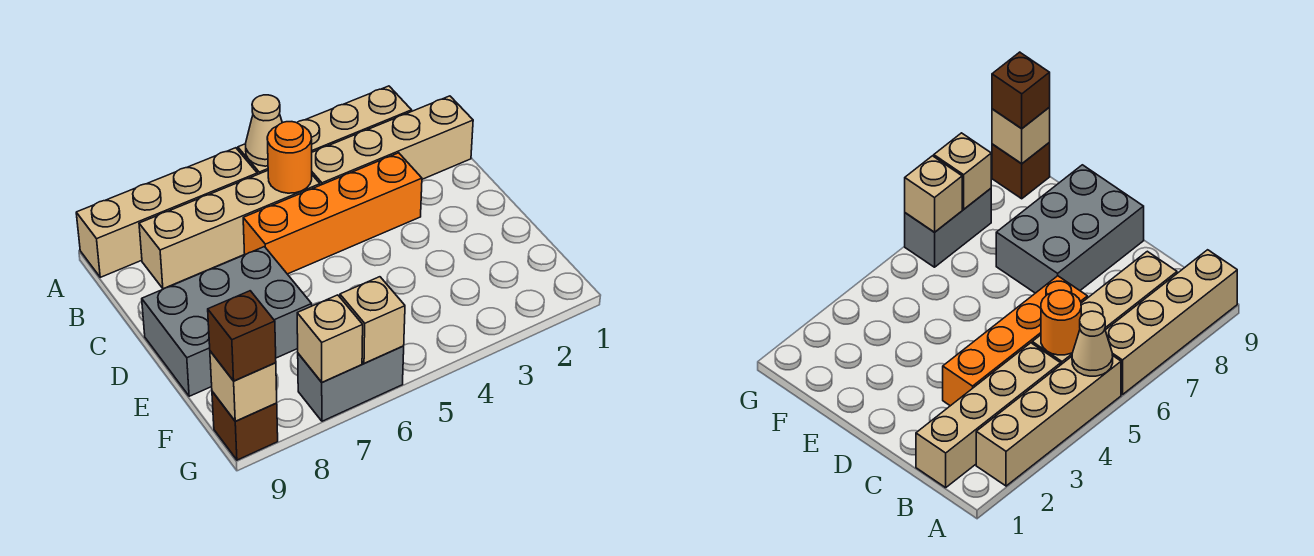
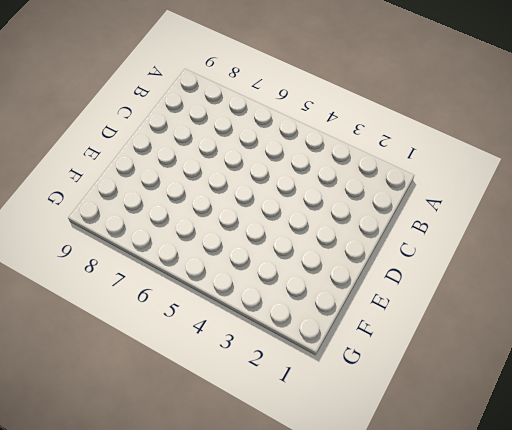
none -> tan 1x4 brick [238,86,412,175]
none -> tan 1x4 brick [76,148,257,277]
none -> tan 1x4 brick [312,96,473,185]

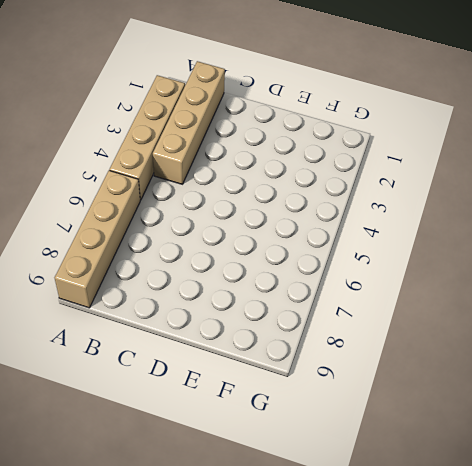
none -> tan 1x4 brick [139,171,320,289]
none -> orange 1x4 brick [243,153,422,274]
none -> grey 2x3 brick [142,247,312,396]

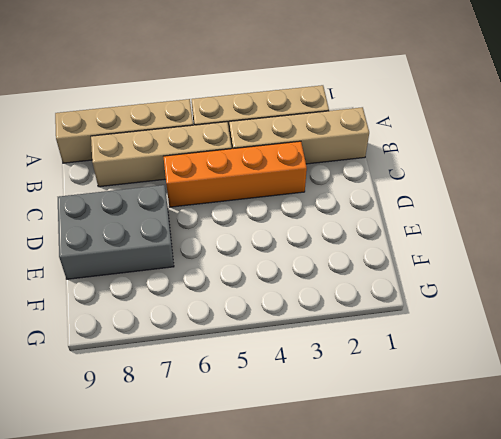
none -> grey 1x2 brick [298,346,404,421]
none -> brown 1x1 brick [212,392,278,460]
none -> tan 1x1 cone [246,95,282,166]

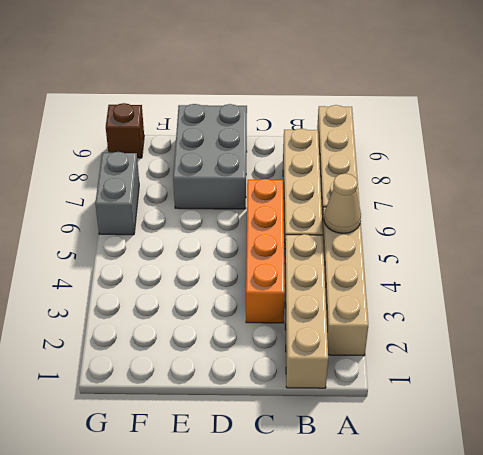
none -> orange 1x1 round brick [267,122,312,193]
none -> tan 1x1 brick [340,277,405,364]
none -> tan 1x1 brick [297,295,363,382]

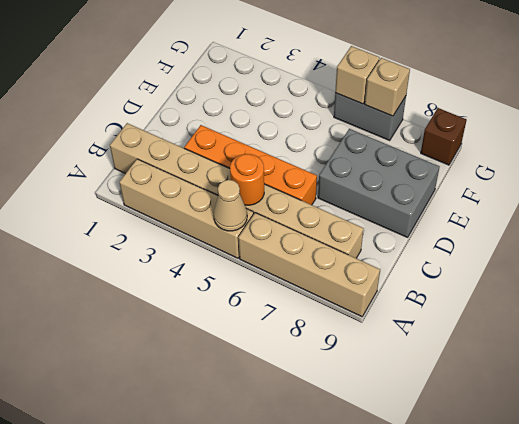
none -> tan 1x1 brick [210,351,277,421]
none -> brown 1x1 brick [208,291,276,381]

